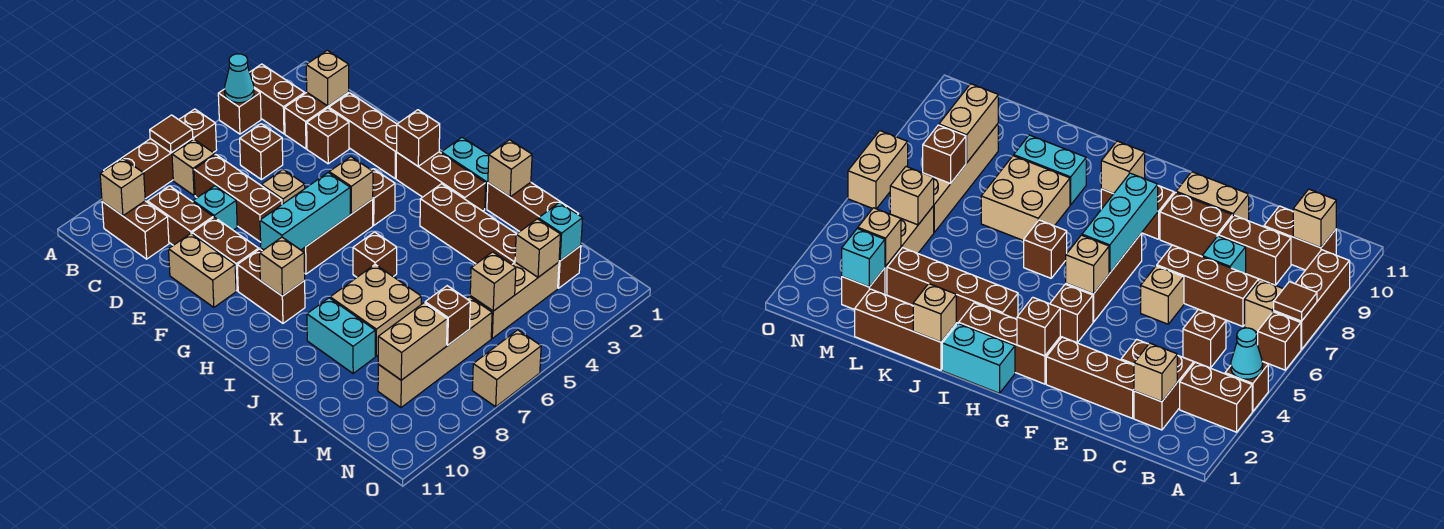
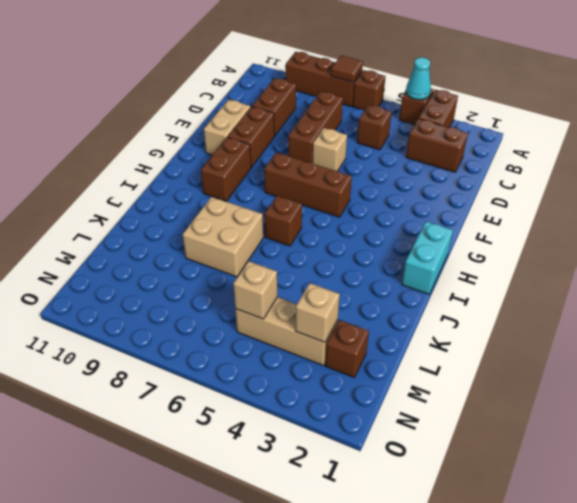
none -> tan 1x1 brick [172,139,215,196]
none -> brown 1x2 brick [102,201,169,259]
none -> brown 1x3 brick [329,93,397,178]
none -> brown 1x1 brick [307,108,349,164]

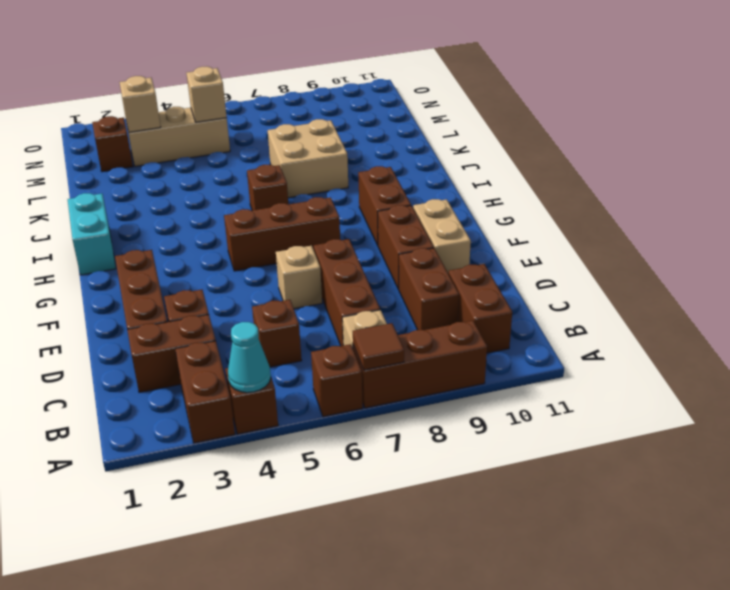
none -> cyan 1x1 brick [193,186,237,230]
none -> brown 1x3 brick [396,152,486,211]
none -> brown 1x1 brick [372,169,395,225]
none -> brown 1x4 brick [420,184,517,264]

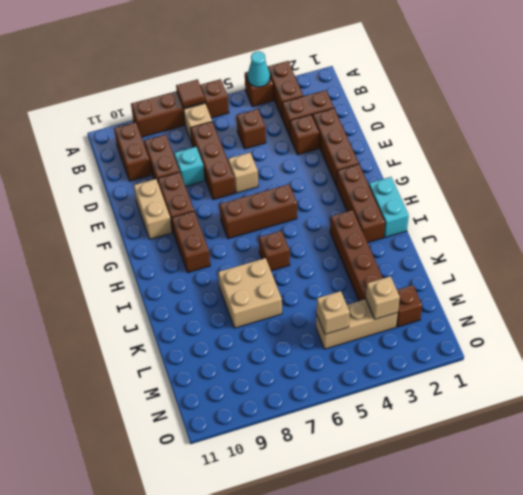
none -> brown 1x1 brick [372,169,395,225]
none -> brown 1x3 brick [487,182,578,232]
none -> cyan 1x2 brick [307,298,375,373]
none -> tan 1x4 brick [378,297,492,407]

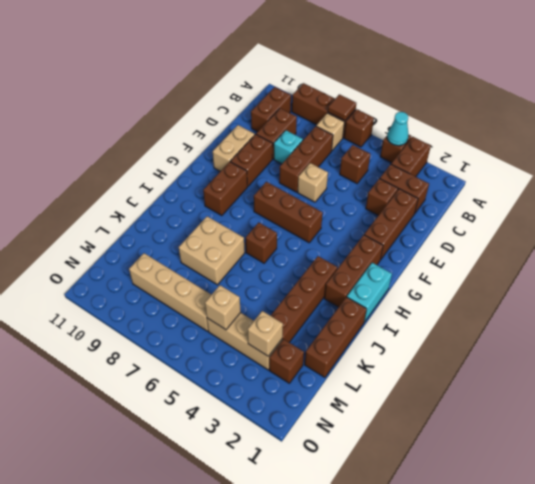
none -> brown 1x1 brick [372,169,395,225]
none -> cyan 1x2 brick [307,298,375,373]
none -> tan 1x2 brick [472,330,541,407]
none -> tan 1x1 brick [100,158,145,216]

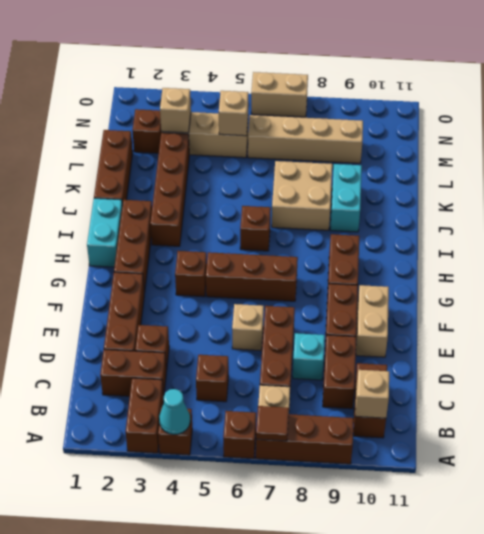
none -> tan 1x1 brick [306,50,349,106]
none -> brown 1x1 brick [397,110,440,166]
none -> tan 1x1 brick [329,157,373,214]
none -> cyan 1x3 brick [260,173,350,250]

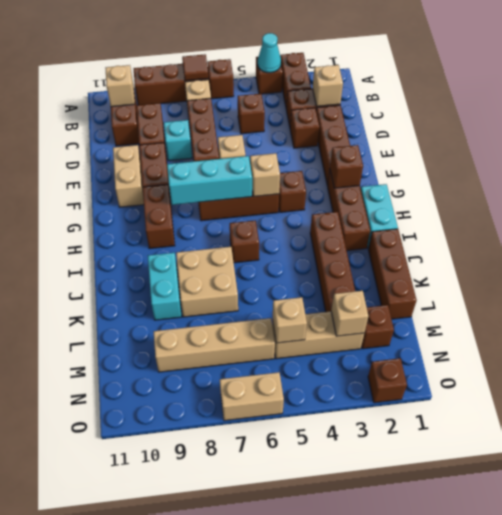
brown 1x1 brick [368,358,407,403] -> brown 1x1 brick moved to [425,286,470,345]
none -> tan 1x1 brick [260,237,305,296]
none -> tan 1x1 brick [488,140,532,197]
none -> cyan 1x1 brick [538,202,583,261]
none -> tan 1x2 brick [378,303,447,380]

